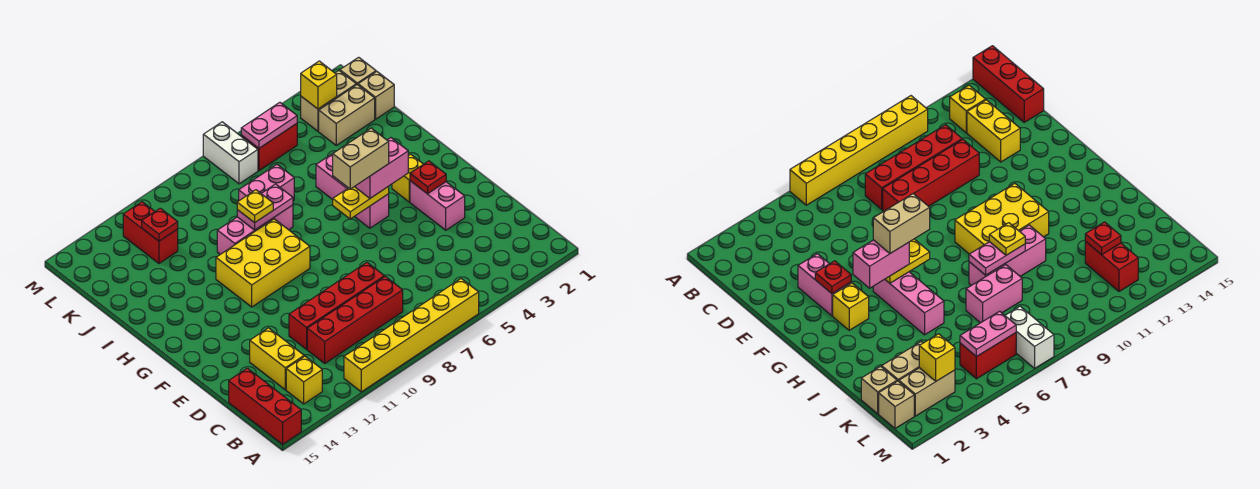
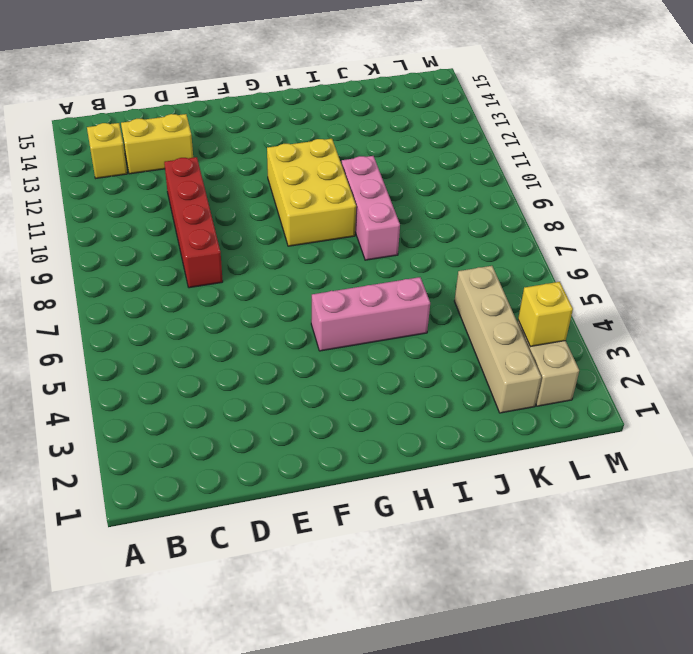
tan 1x4 brick [454,266,541,413] -> tan 1x2 brick [319,85,375,145]
none -> yellow 1x6 brick [344,279,479,392]
none -> red 1x3 brick [229,368,301,444]
none -> red 1x4 brick [307,276,403,363]

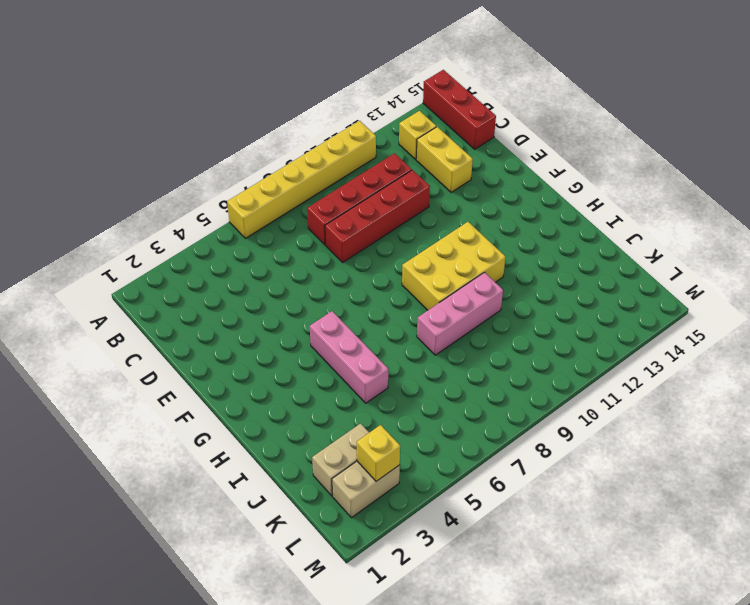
none -> pink 1x2 brick [410,181,465,230]
none -> yellow 1x1 brick [392,154,423,202]
none -> pink 1x2 brick [239,165,294,201]

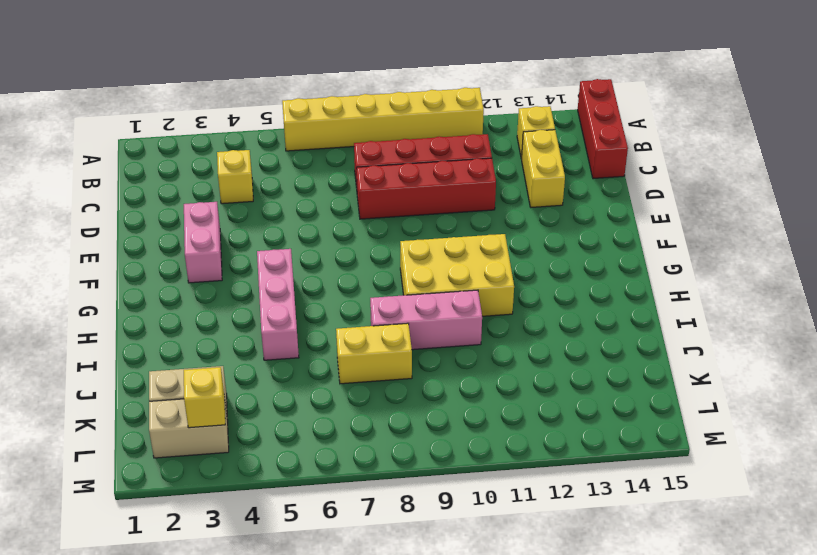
yellow 1x1 brick [217,150,253,204] -> yellow 1x1 brick moved to [392,154,423,202]
yellow 1x2 brick [336,323,412,384] -> pink 1x2 brick [239,165,294,201]
none -> tan 1x1 brick [358,72,394,119]
none -> red 1x2 brick [123,202,178,263]
none -> tan 1x1 brick [340,57,376,85]

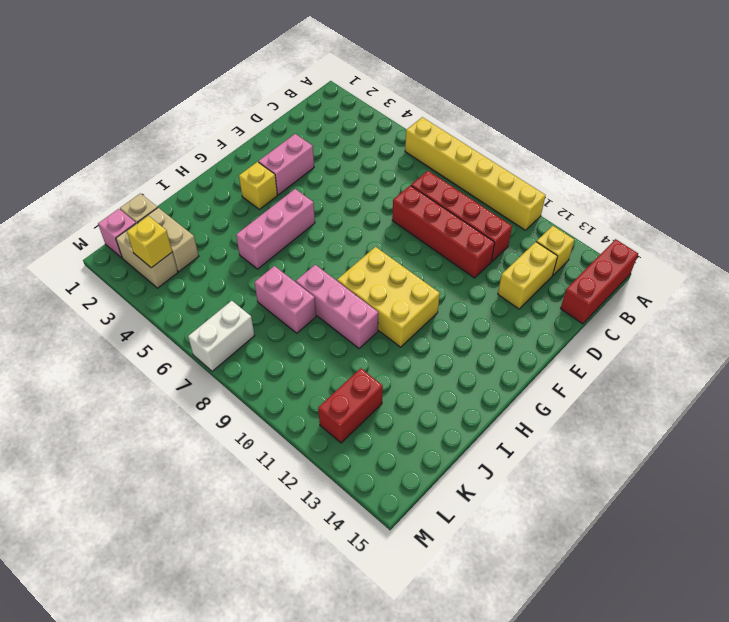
pink 1x1 brick [98,209,136,258] -> tan 1x1 brick [340,57,376,85]
none -> red 1x2 brick [241,124,297,171]
none -> red 1x1 plate [410,161,446,194]
none -> yellow 1x2 plate [333,186,389,219]

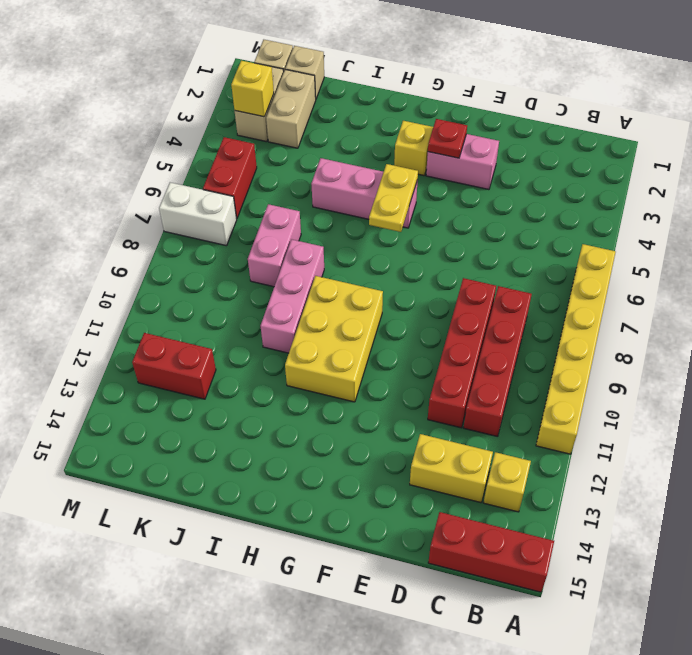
none -> pink 1x2 plate [237,184,293,230]
none -> red 1x1 plate [142,208,178,241]
none -> pink 1x2 plate [241,102,297,148]

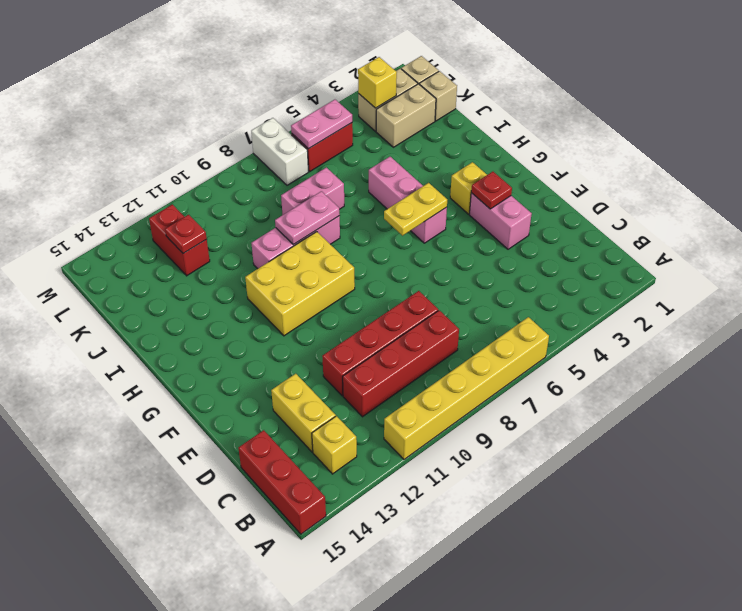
none -> pink 1x2 brick [355,138,408,198]
none -> yellow 1x1 plate [237,190,273,223]
none -> tan 1x2 brick [333,128,389,189]

